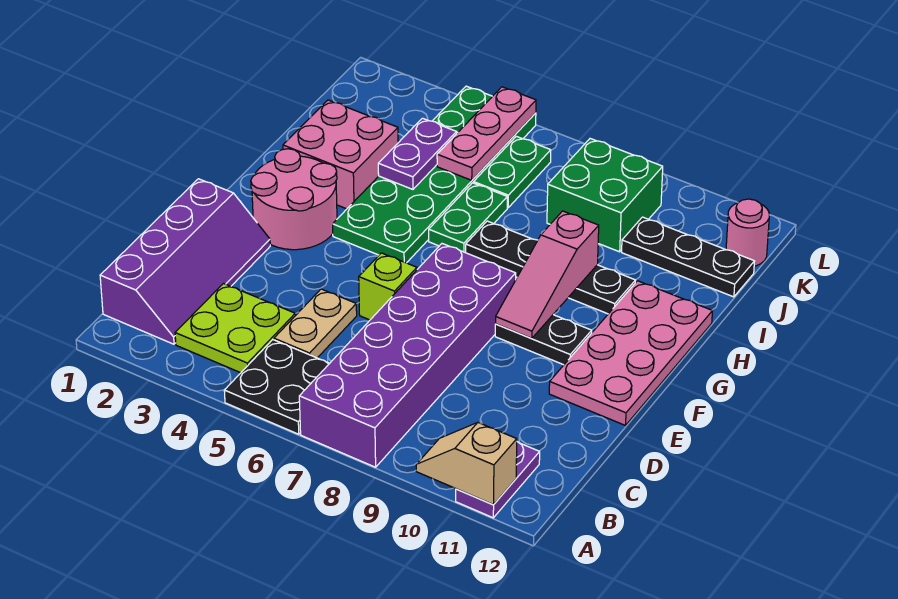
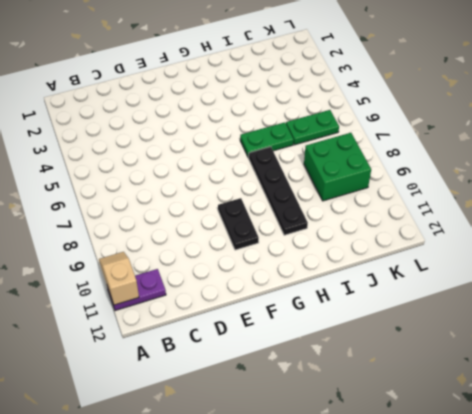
none -> black 2x2 plate [224,340,330,434]
none -> purple 2x6 brick [299,244,516,467]
none -> purple 2x4 slope [100,179,270,344]

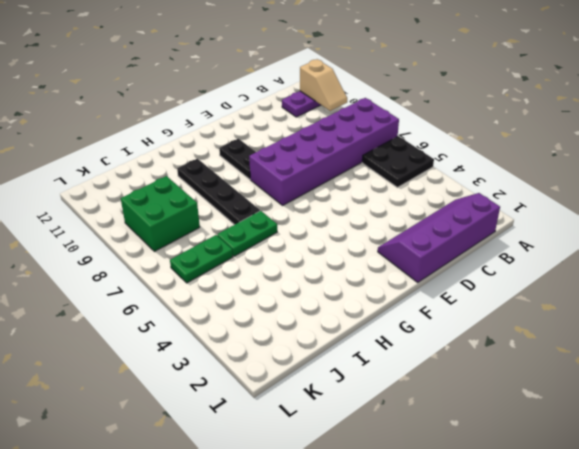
none -> lime 2x2 plate [175,284,295,373]
none -> tan 1x2 plate [274,289,357,358]
none -> lime 1x1 brick [359,253,417,320]

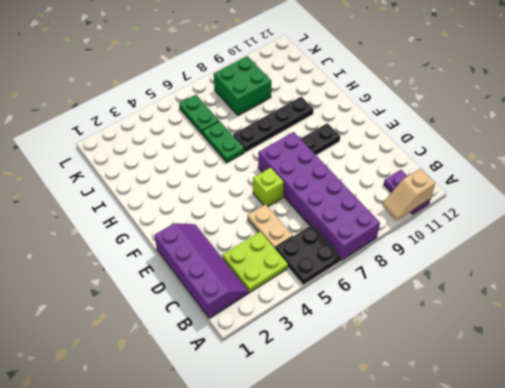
none -> pink 2x4 plate [549,281,712,425]
none -> pink 2x2 round brick [251,149,337,250]
none -> green 2x6 plate [333,86,536,263]

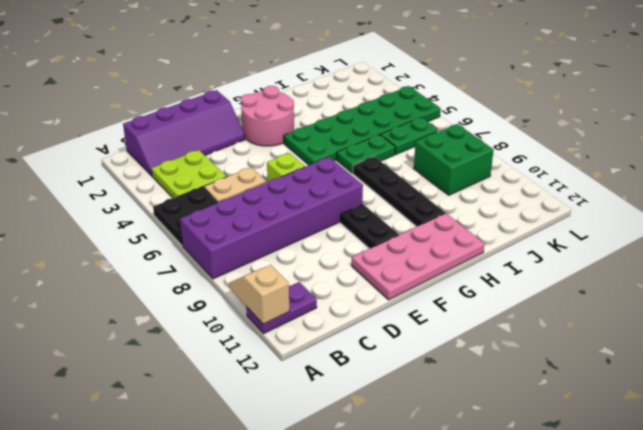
none -> pink 2x2 brick [283,100,398,209]
none -> black 1x3 plate [622,217,755,297]
none -> pink 1x1 round brick [726,199,769,266]

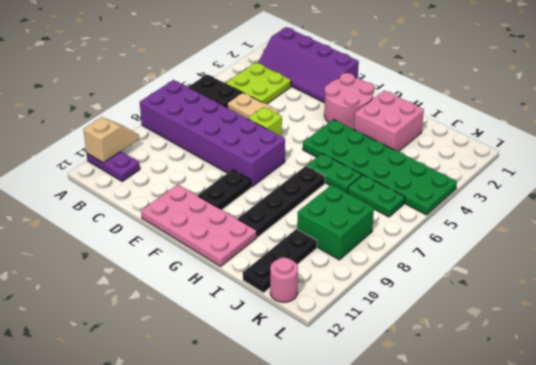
none -> pink 1x3 slope [496,211,599,339]
none -> purple 1x2 plate [378,118,457,189]
none -> pink 1x3 plate [437,87,536,180]

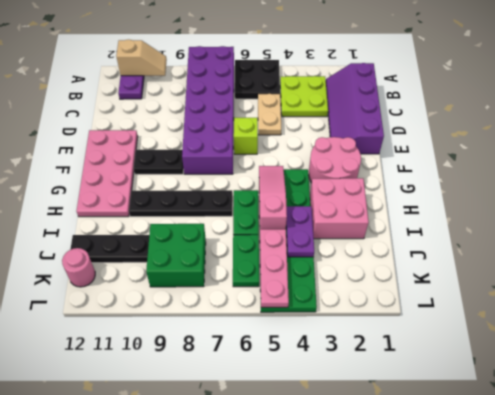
pink 1x3 slope [259,166,287,229] -> pink 1x3 slope moved to [496,211,599,339]

